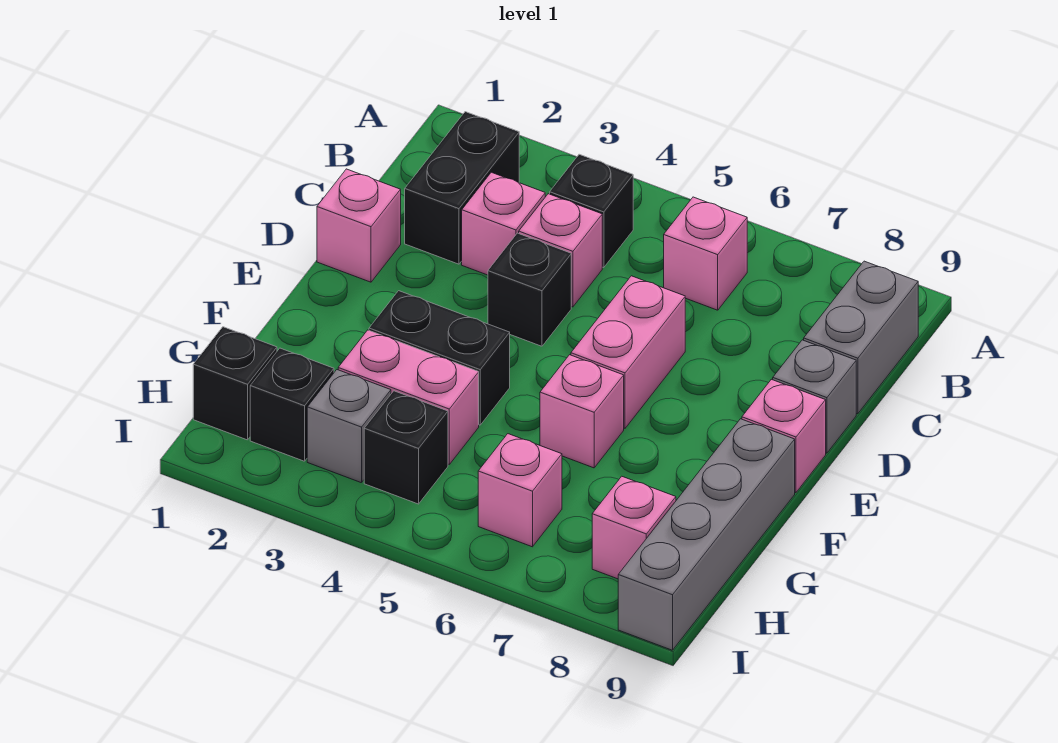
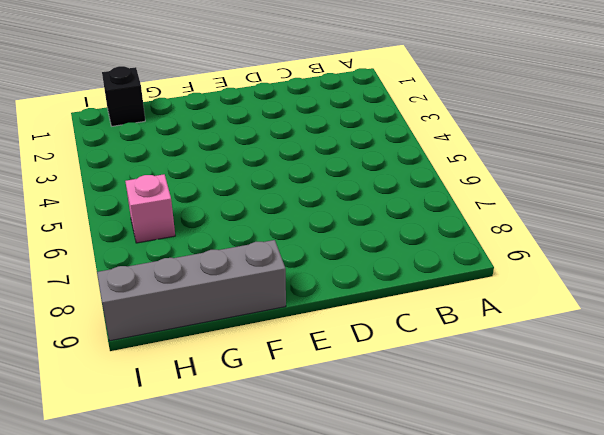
none -> black 1x2 brick [405,112,519,264]
none -> black 1x1 brick [550,154,633,268]
none -> pink 1x1 brick [664,197,747,310]

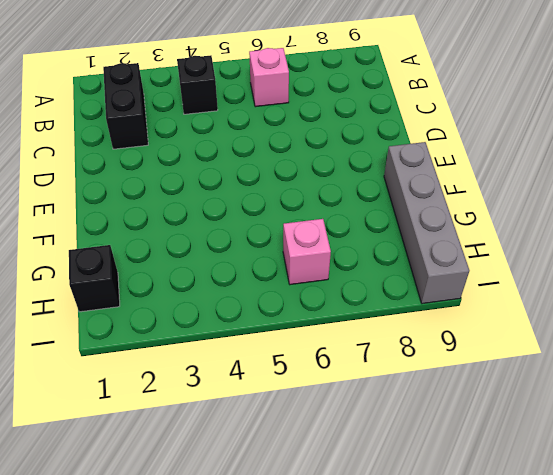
none -> grey 1x2 brick [804,261,918,414]
none -> pink 1x1 brick [462,172,545,275]
none -> pink 1x1 brick [519,194,602,307]

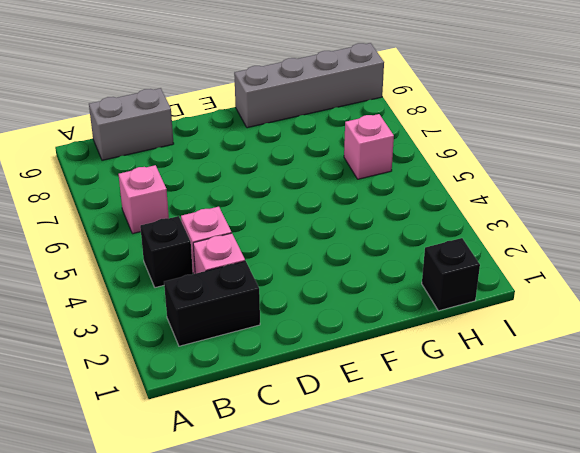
none -> pink 1x1 brick [317,169,401,282]
none -> black 1x1 brick [488,233,571,346]
none -> pink 1x2 brick [571,276,685,428]

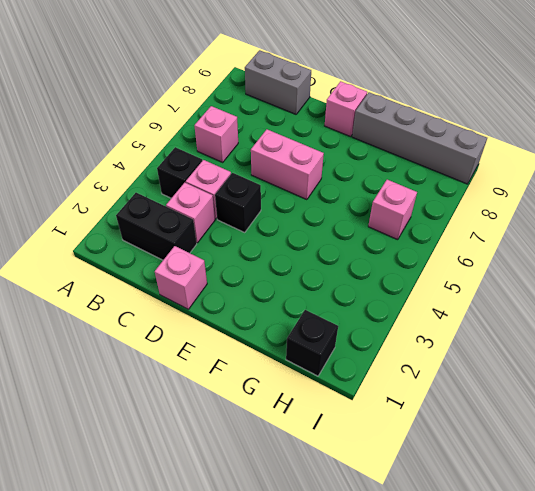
none -> grey 1x1 brick [773,340,856,453]
none -> black 1x2 brick [369,291,510,425]
none -> pink 1x1 brick [540,355,624,468]

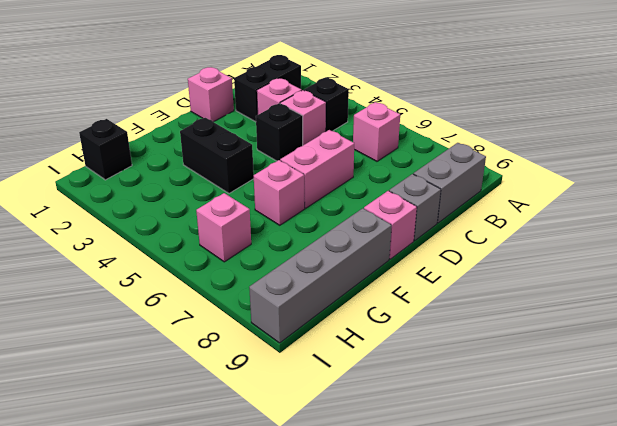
none -> pink 1x2 brick [338,330,479,464]
none -> black 1x1 brick [250,348,334,461]
none -> grey 1x1 brick [307,370,391,483]

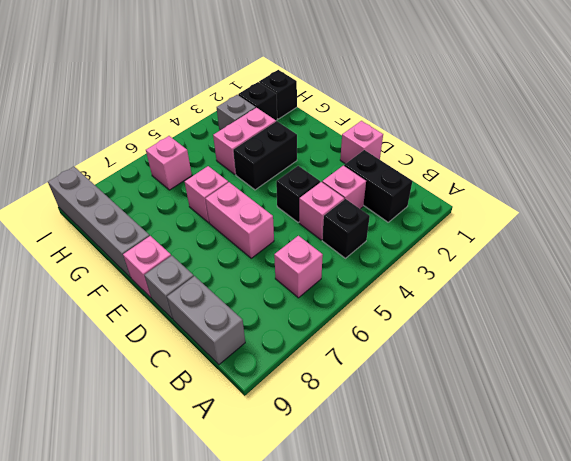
none -> black 1x1 brick [364,391,448,504]
none -> pink 1x1 brick [592,476,676,579]

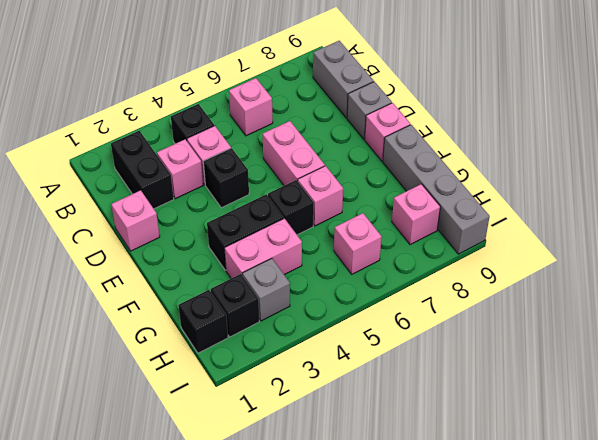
black 1x1 brick [268,180,314,235] -> black 1x1 brick moved to [364,391,448,504]

